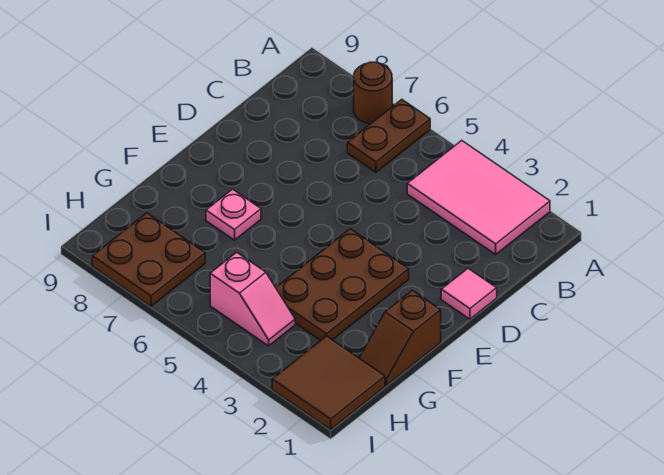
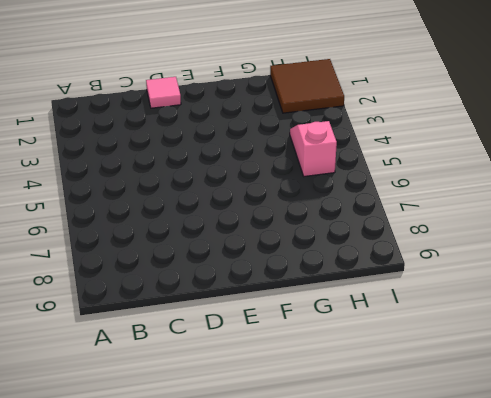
none -> pink 2x3 tile [407,140,550,254]
none -> brown 1x2 plate [347,99,430,172]

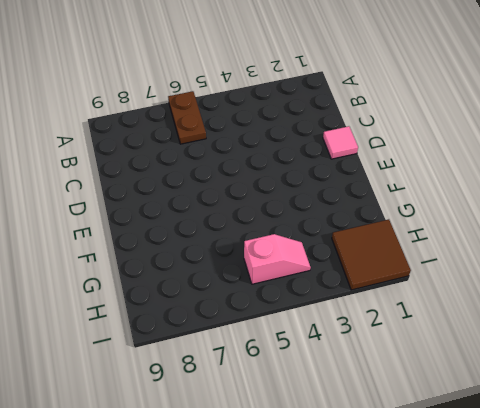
none -> pink 2x3 tile [407,140,550,254]
none -> brown 1x1 round brick [354,62,392,124]

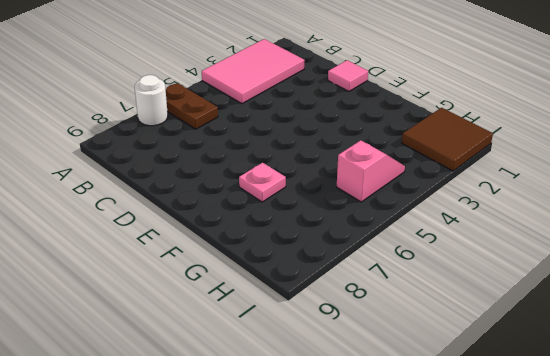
white 1x1 round brick [135,75,168,126] -> brown 1x1 round brick [354,62,392,124]
none -> brown 2x3 plate [276,229,409,341]
none -> brown 1x2 slope [359,290,441,385]

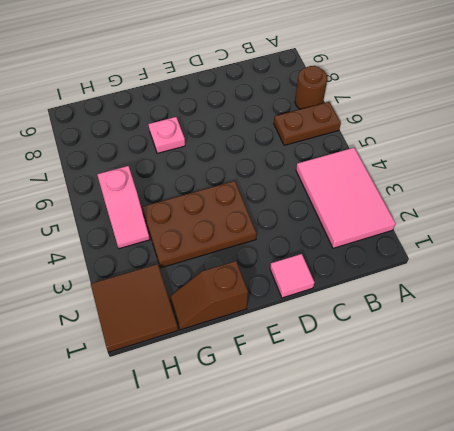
none -> brown 2x2 plate [92,213,205,306]

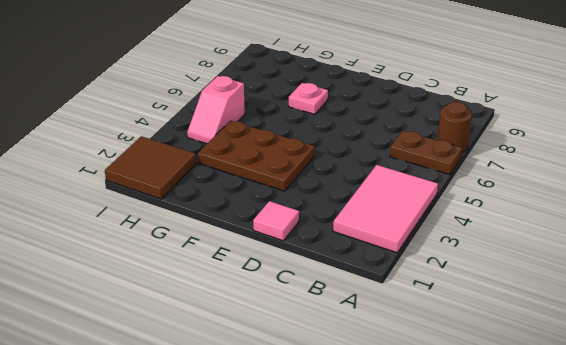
none -> brown 1x2 slope [359,290,441,385]
none -> brown 2x2 plate [92,213,205,306]

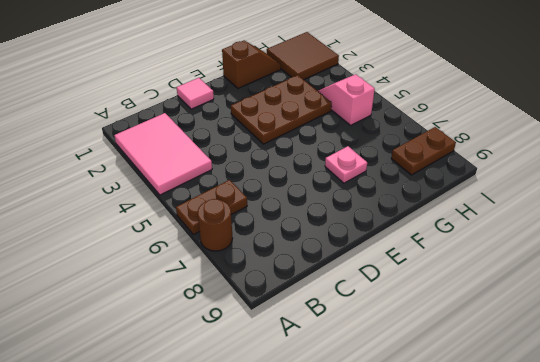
brown 1x2 plate [391,127,456,175] -> brown 2x2 plate [92,213,205,306]

